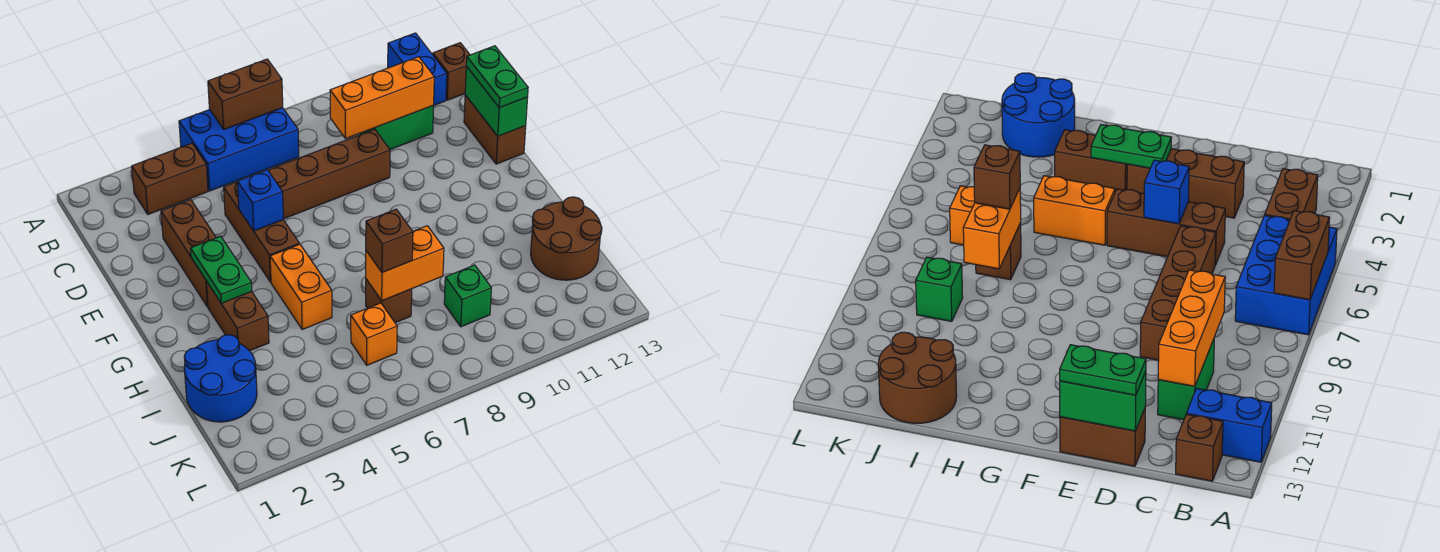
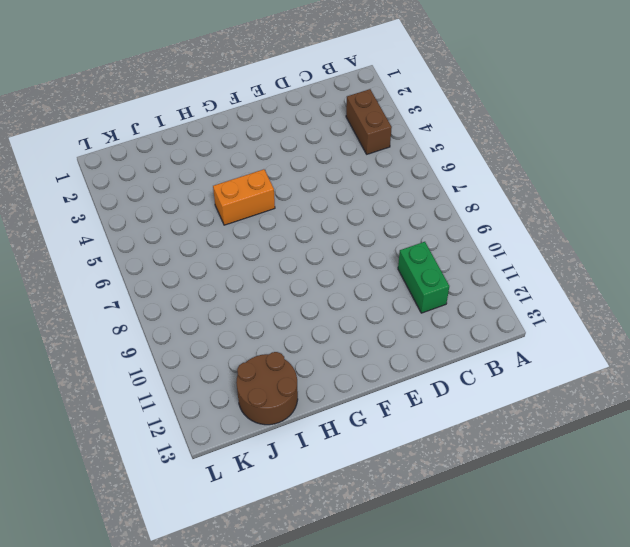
none -> blue 2x3 brick [179,108,299,191]
none -> blue 1x2 brick [388,33,447,105]
none -> brown 1x1 brick [432,43,470,100]

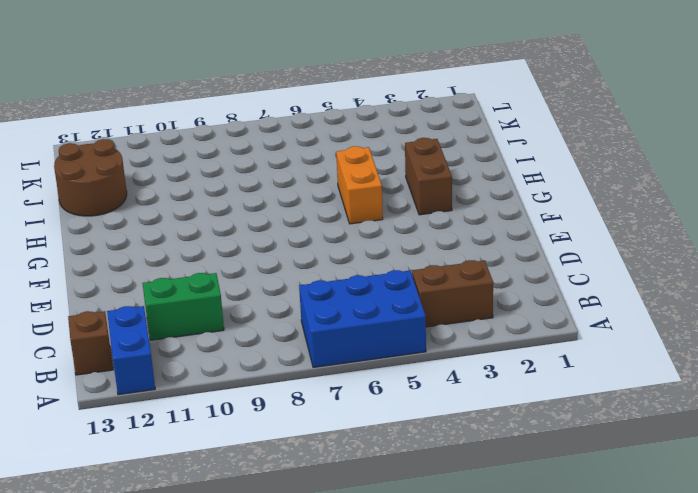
none -> brown 1x3 brick [161,200,216,307]
none -> brown 1x3 brick [224,182,299,282]
none -> brown 1x4 brick [268,129,390,219]

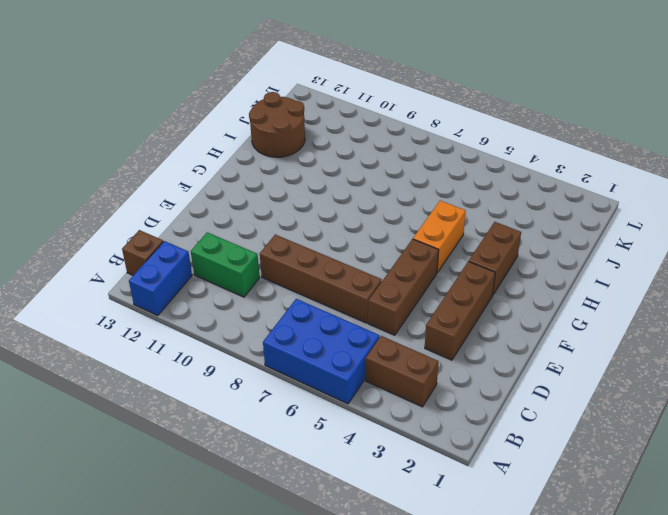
none -> brown 1x2 brick [464,95,526,164]
none -> blue 2x2 round brick [184,335,257,422]
none -> brown 1x1 brick [366,279,412,323]

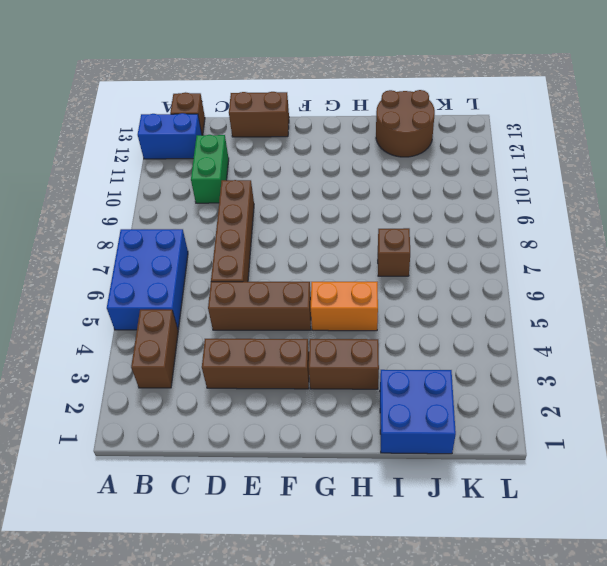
blue 2x2 brick [380,370,456,454] -> blue 2x2 round brick [184,335,257,422]
none -> orange 1x1 brick [351,303,397,365]
none -> green 1x1 brick [444,265,491,327]
none -> brown 1x2 brick [208,59,283,129]

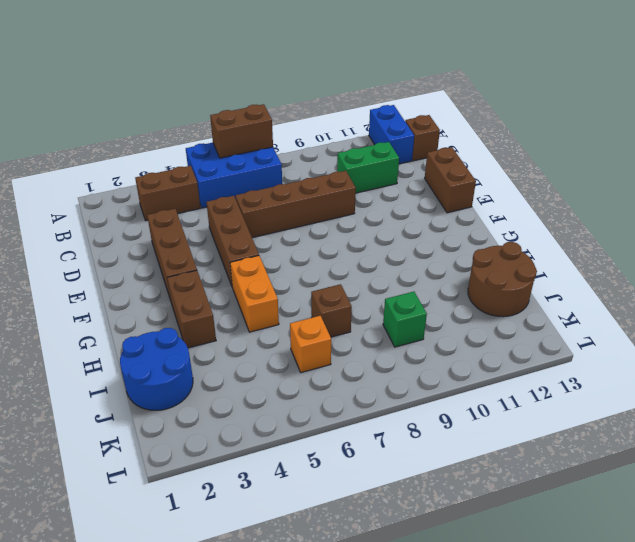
none -> orange 1x3 brick [330,57,434,139]
none -> green 1x2 brick [465,66,528,136]
none -> blue 1x1 brick [238,170,283,231]

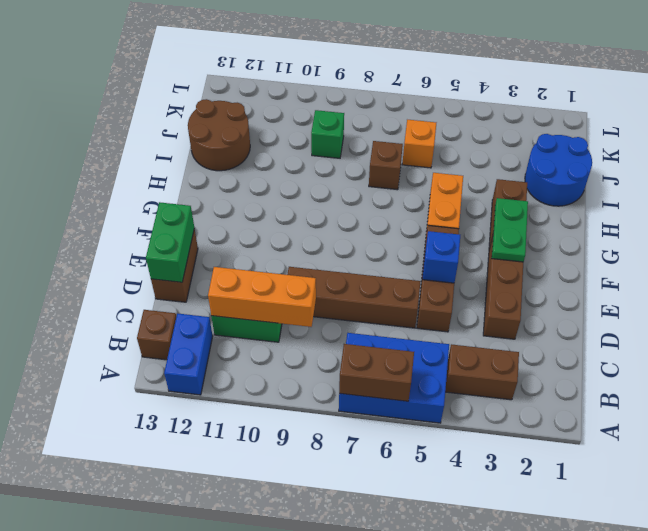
none -> orange 1x2 brick [366,226,444,301]
none -> green 1x2 plate [466,46,528,108]
none -> brown 1x1 brick [366,209,413,273]

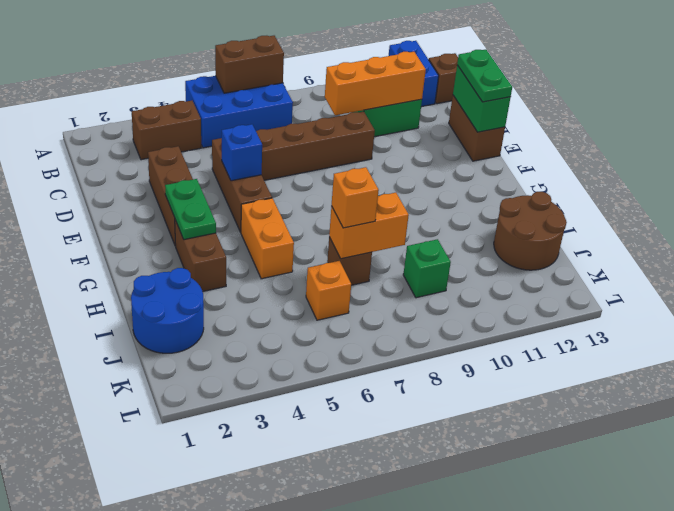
orange 1x1 brick [332,167,379,228] -> brown 1x1 brick [366,209,413,273]

